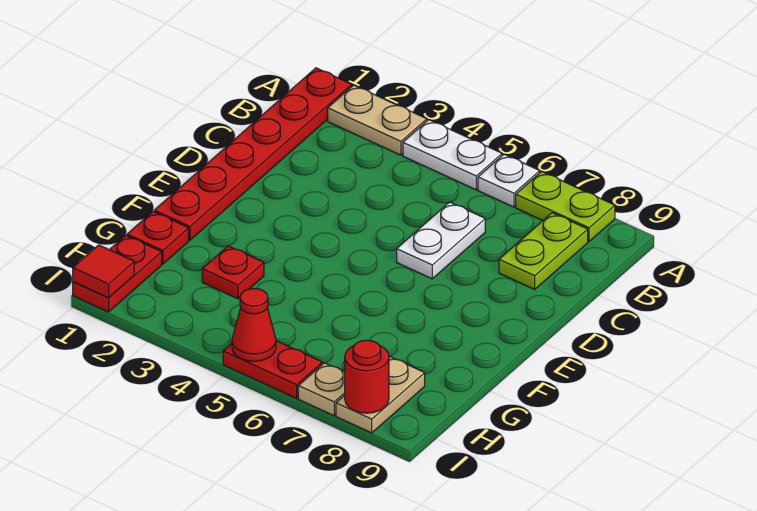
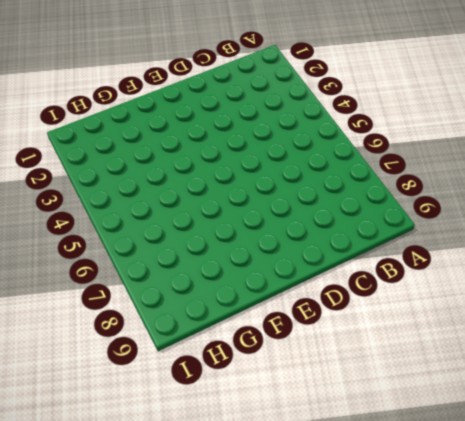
none -> red 1x6 plate [154,68,352,240]
none -> tan 1x2 plate [328,85,427,155]
none -> white 1x2 plate [403,120,502,190]

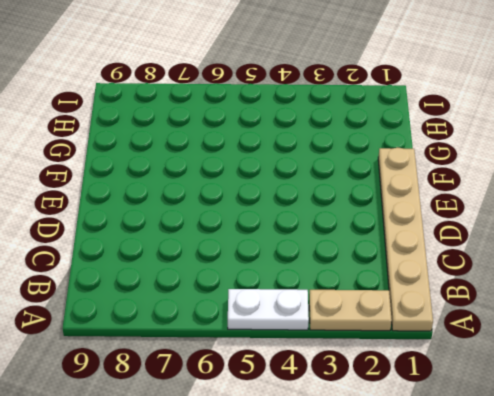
tan 1x6 plate [378,147,433,331] -> red 1x6 plate [154,68,352,240]
none -> white 1x1 plate [478,154,540,207]
none -> lime 1x2 plate [516,172,615,242]
none -> lime 1x2 plate [499,213,588,289]

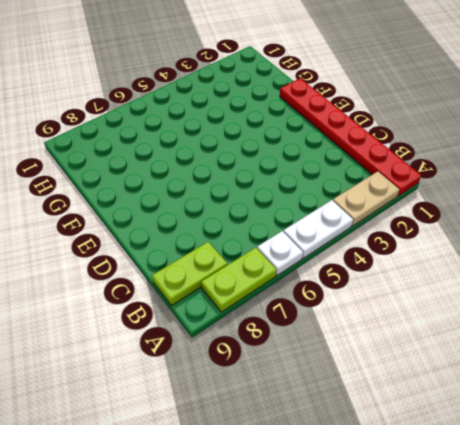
lime 1x2 plate [152,242,227,306] -> lime 1x2 plate turned to [499,213,588,289]
none -> white 1x2 plate [397,202,485,279]
none -> red 1x1 plate [127,212,189,264]
none -> red 1x1 plate [202,246,264,299]

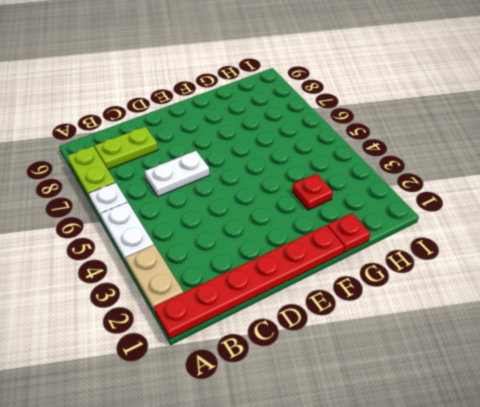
none -> red 1x2 plate [73,235,162,312]
none -> tan 1x2 plate [336,356,425,433]
none -> red 1x2 plate [223,341,322,398]

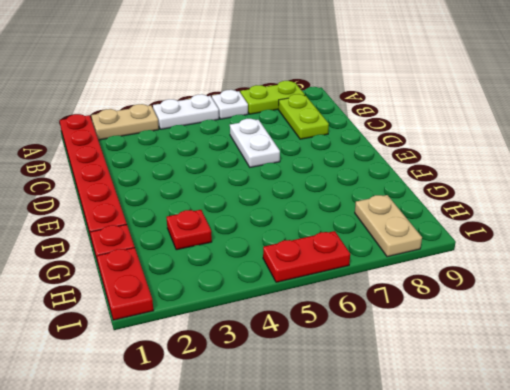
none -> tan 1x1 plate [298,363,345,416]
none -> red 1x1 tile [73,245,134,298]
none -> red 1x1 cone [232,288,276,361]

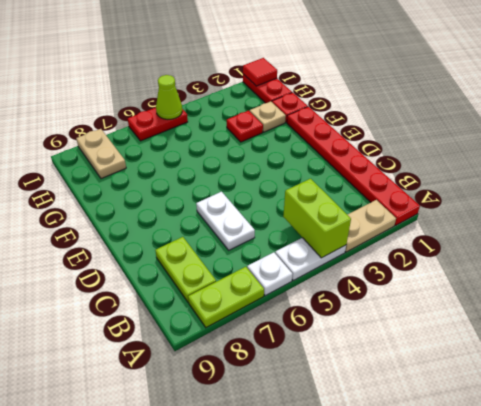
lime 1x2 brick [283,179,351,258] -> none
tan 1x1 plate [250,101,286,132] -> tan 1x1 plate moved to [298,363,345,416]
lime 1x1 cone [156,75,182,119] -> red 1x1 cone [232,288,276,361]
none -> red 1x1 round brick [345,340,389,413]

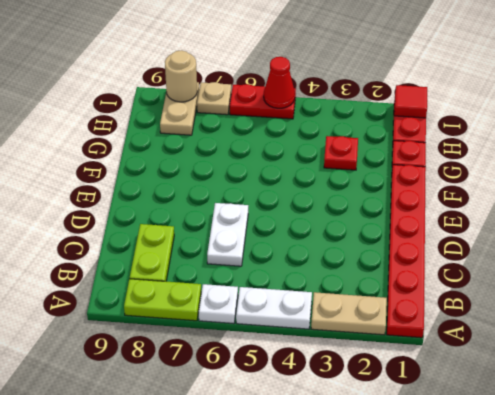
tan 1x1 round brick [165,50,197,102] -> red 1x1 round brick [345,340,389,413]

